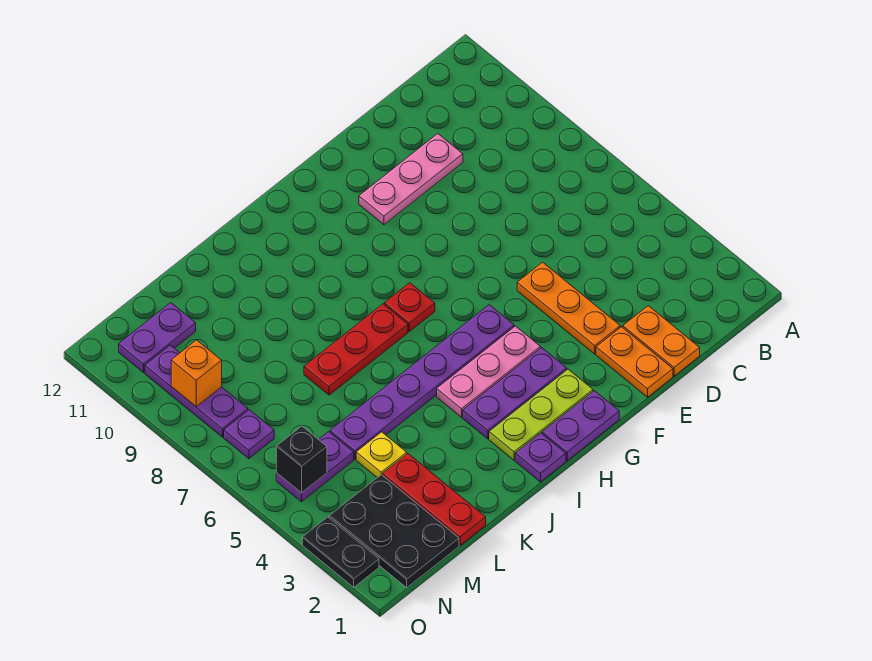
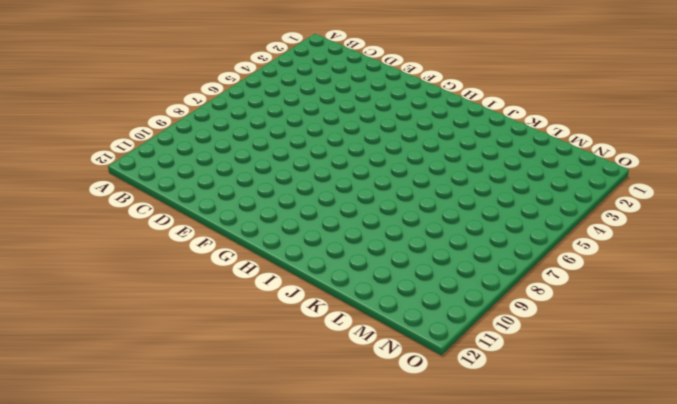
none -> orange 1x2 plate [623,306,700,376]
none -> pink 1x3 plate [359,134,463,225]
none -> orange 1x2 plate [596,327,673,397]

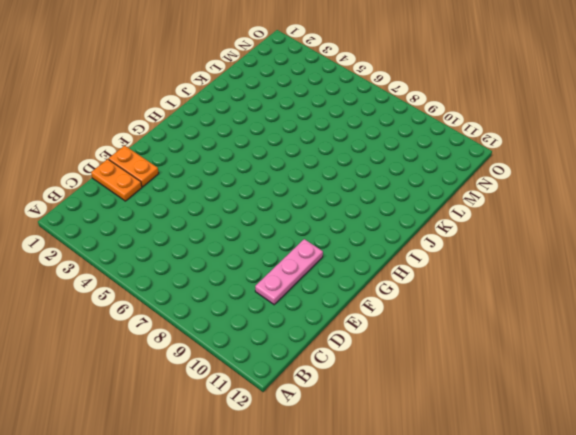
none -> orange 1x3 plate [517,262,620,354]
none -> purple 1x2 plate [542,391,619,461]
none -> lime 1x3 plate [489,369,593,460]

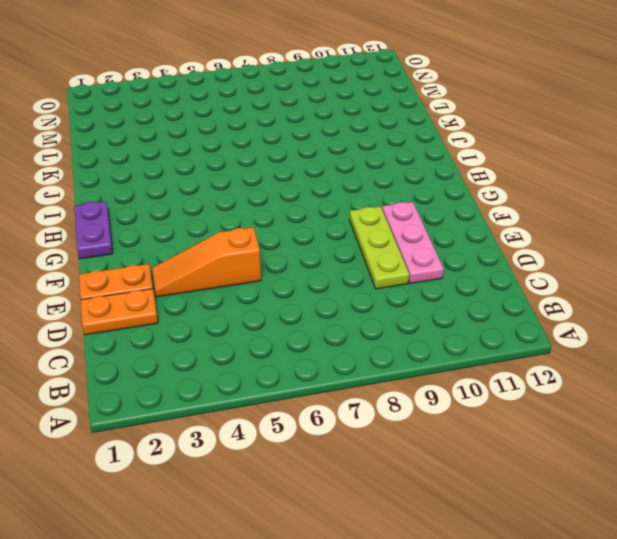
lime 1x3 plate [350,206,409,289] -> lime 1x3 plate moved to [489,369,593,460]
orange 1x3 slope [152,227,261,297] -> orange 1x3 plate [517,262,620,354]
none -> purple 1x3 plate [463,348,567,439]
none -> pink 1x3 plate [437,326,541,417]
none -> purple 1x6 plate [330,305,514,459]

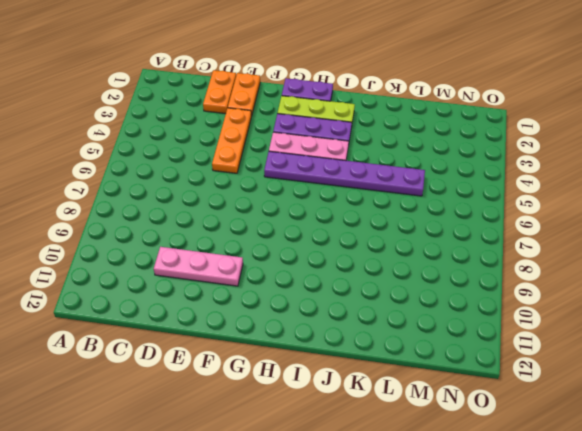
none -> red 1x1 plate [384,283,435,331]
none -> purple 1x1 plate [515,433,566,482]
none -> red 1x3 plate [304,304,408,395]

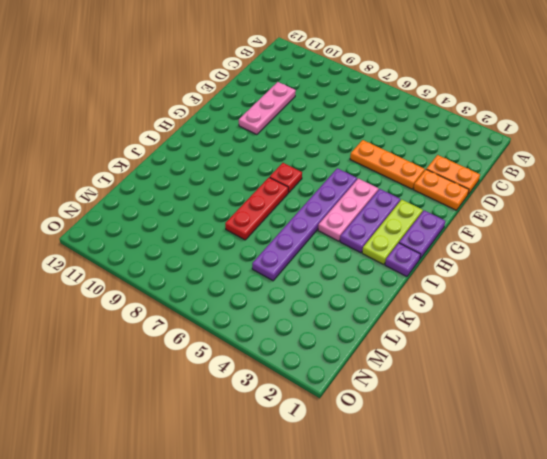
none -> red 1x3 plate [383,454,486,545]
none -> yellow 1x1 plate [356,432,407,478]
none -> black 2x3 plate [329,475,459,588]

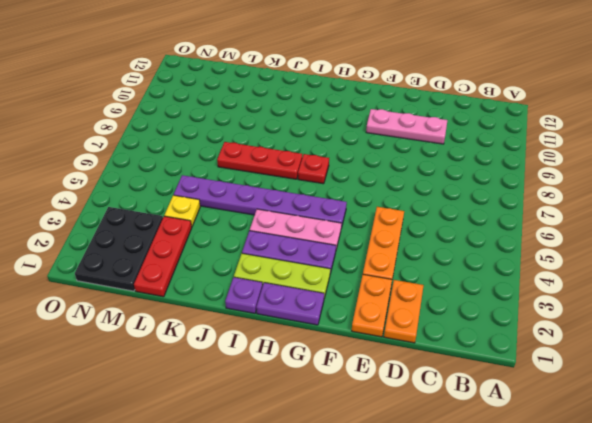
none -> purple 1x2 plate [276,432,354,502]
none -> purple 1x2 plate [119,303,196,372]
none -> purple 1x1 plate [224,410,274,459]

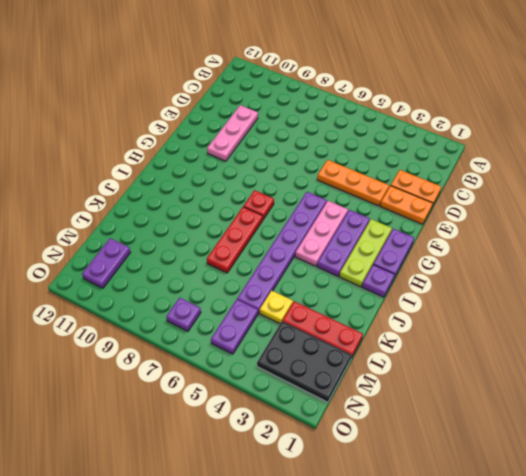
none -> purple 1x3 plate [145,345,248,437]
none -> black 1x2 plate [302,517,379,587]
none -> black 1x1 brick [276,426,327,493]

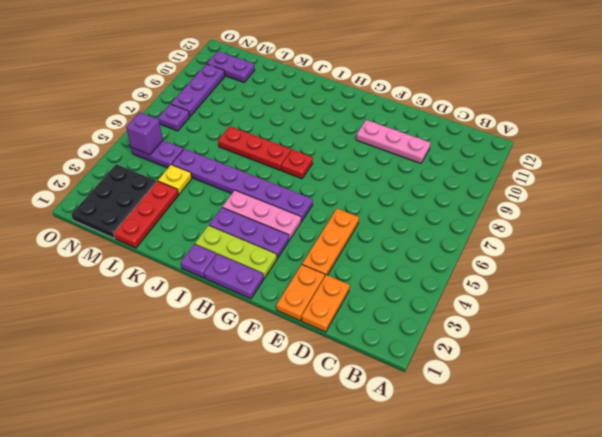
purple 1x1 brick [126,112,163,155] -> black 1x1 brick [276,426,327,493]
none -> black 1x2 plate [302,517,379,587]
none -> orange 1x1 brick [171,340,222,407]

